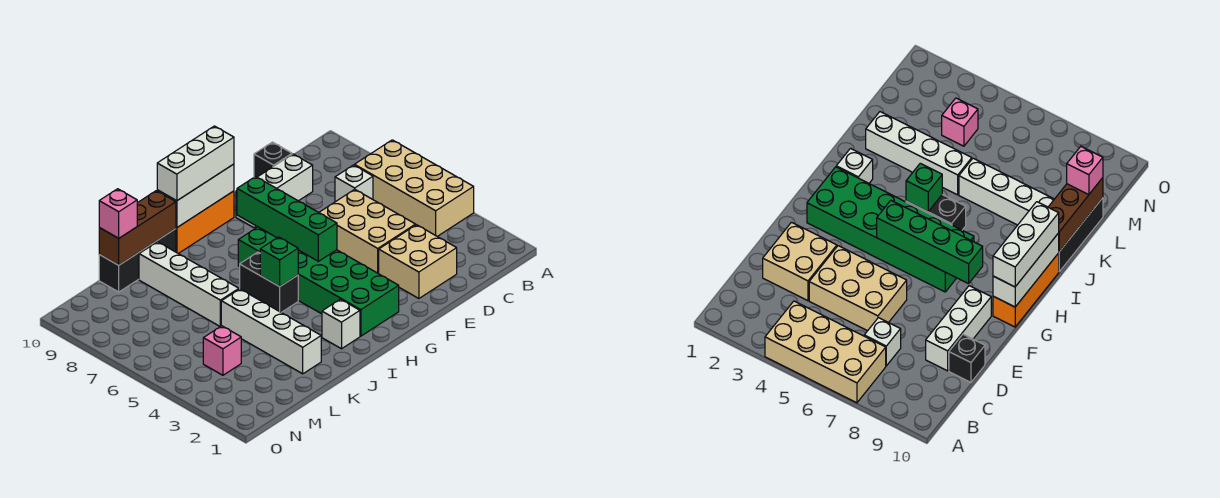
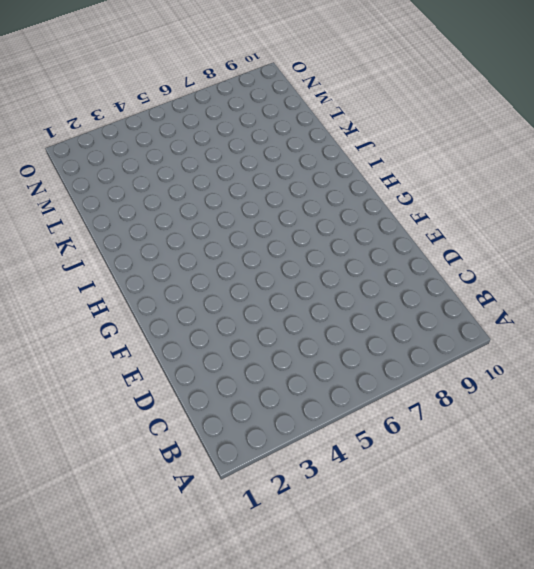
none -> tan 2x4 brick [355,140,474,236]
none -> white 1x1 brick [335,165,373,202]
none -> tan 2x2 brick [379,225,457,299]

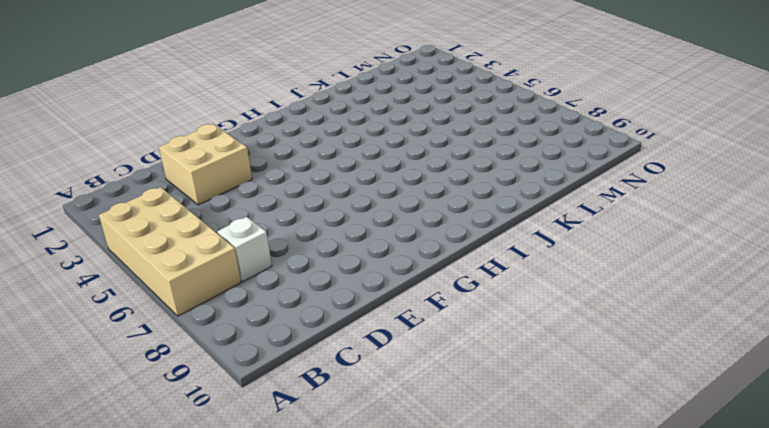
none -> tan 2x3 brick [319,189,416,274]
none -> white 1x3 brick [236,154,313,228]
none -> black 1x1 brick [254,142,292,177]

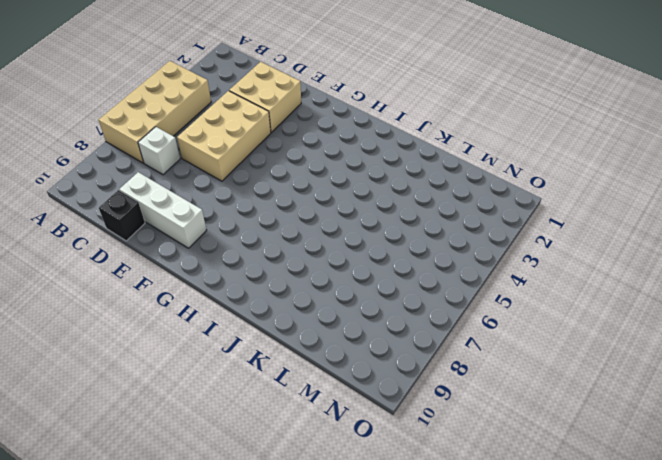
none -> green 2x6 brick [238,227,399,336]
none -> orange 1x3 brick [176,191,234,254]
none -> white 1x1 brick [322,299,360,349]

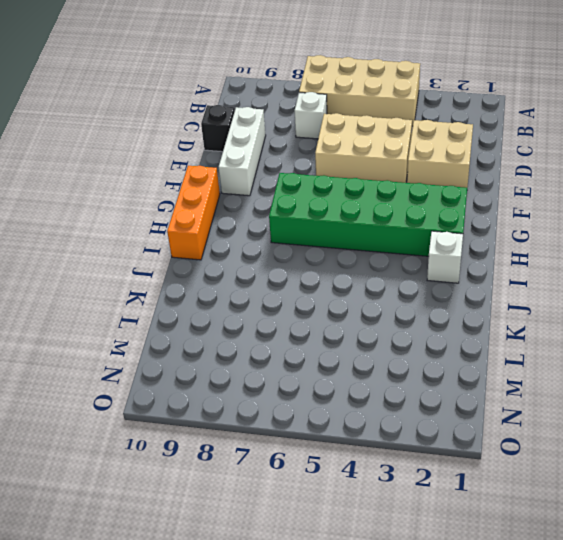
none -> black 1x2 brick [240,252,298,313]
none -> black 1x3 brick [99,229,176,292]
none -> white 1x4 brick [221,289,321,374]

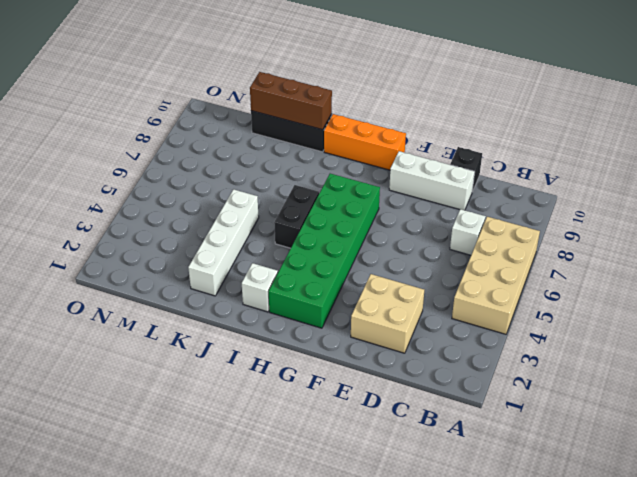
none -> tan 2x3 brick [319,189,416,274]
none -> white 1x4 brick [139,242,239,326]
none -> pink 1x1 brick [203,326,241,375]

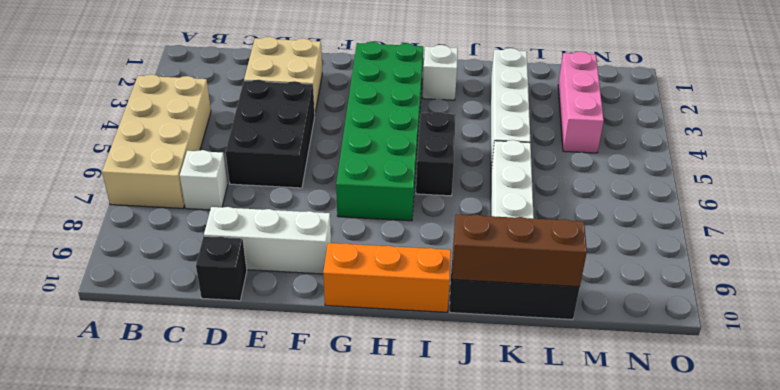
black 2x3 brick [225,80,315,188] -> tan 2x3 brick [319,189,416,274]
pink 1x3 brick [558,51,604,153] -> pink 1x1 brick [203,326,241,375]
none -> green 1x4 brick [237,177,337,261]
none -> white 1x3 brick [157,164,234,228]
none -> green 1x1 brick [260,237,298,287]

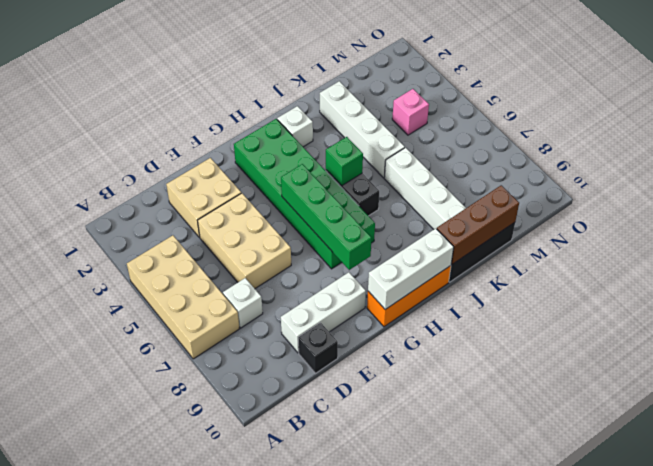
none -> white 1x3 brick [157,126,234,201]
none -> pink 1x1 brick [99,189,137,238]

